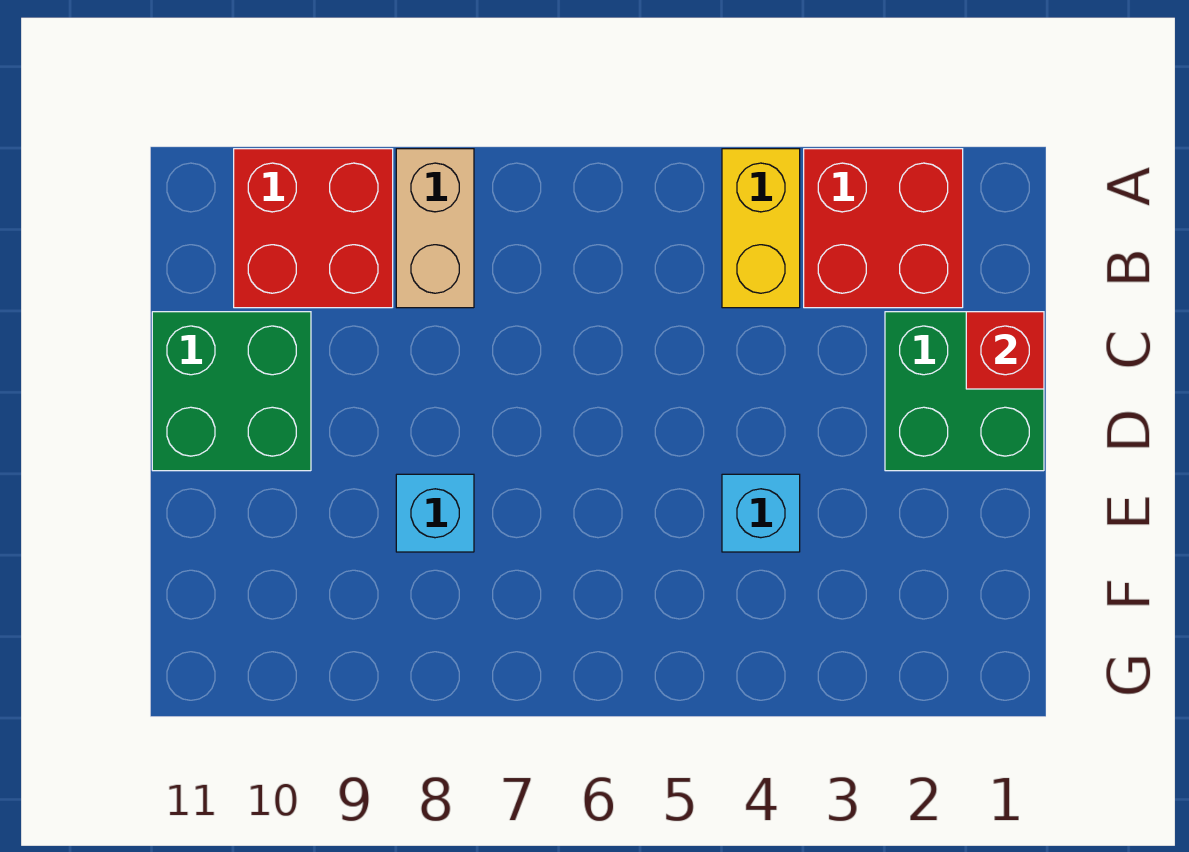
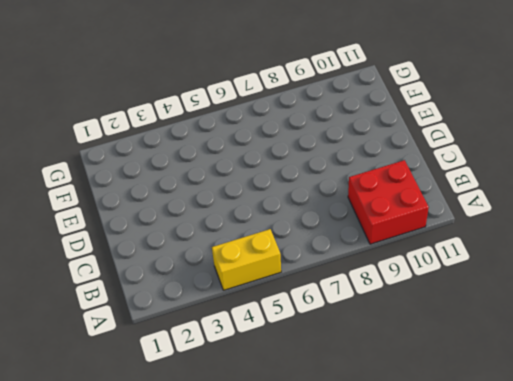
yellow 1x2 brick [212,229,281,290] -> yellow 1x2 brick turned to [722,149,800,308]
none -> red 2x2 brick [804,149,963,308]
none -> tan 1x2 brick [396,149,474,308]

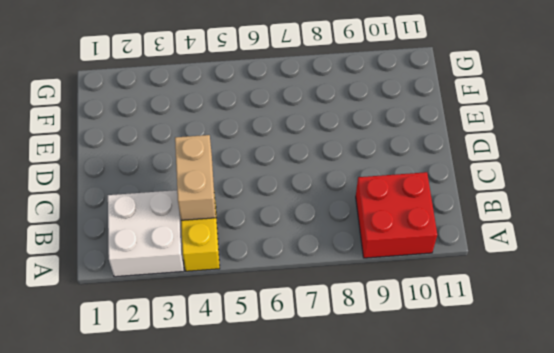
white 2x2 brick [108,190,184,277] -> red 2x2 brick [804,149,963,308]
tan 1x2 brick [175,135,216,220] -> tan 1x2 brick moved to [396,149,474,308]
none -> green 2x2 brick [885,312,1044,471]
none -> green 2x2 brick [152,312,311,471]

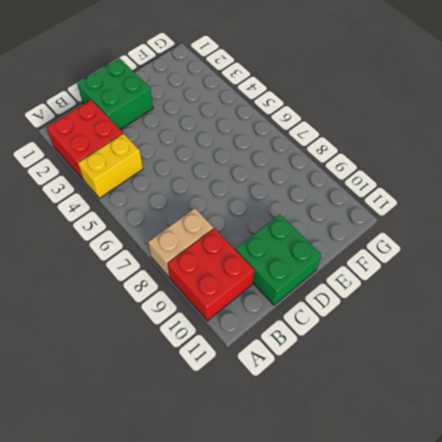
none -> cyan 1x1 brick [722,474,800,552]
none -> cyan 1x1 brick [396,474,474,552]

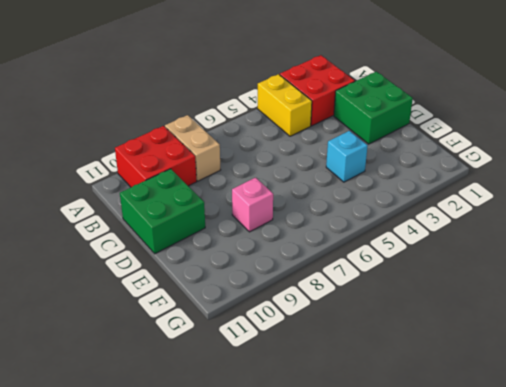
pink 1x1 brick [232,178,273,232] -> cyan 1x1 brick [396,474,474,552]
none -> red 1x1 brick [966,312,1044,389]

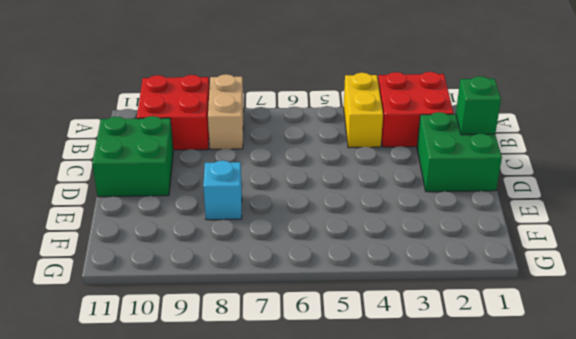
green 1x1 brick [456,76,501,135] -> red 1x1 brick [966,312,1044,389]
none -> cyan 1x1 brick [722,474,800,552]

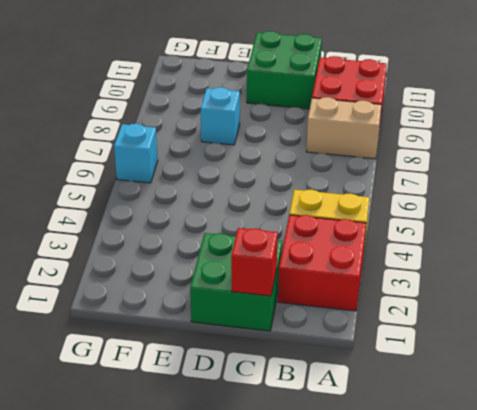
cyan 1x1 brick [114,124,158,183] -> cyan 1x1 brick moved to [722,474,800,552]

